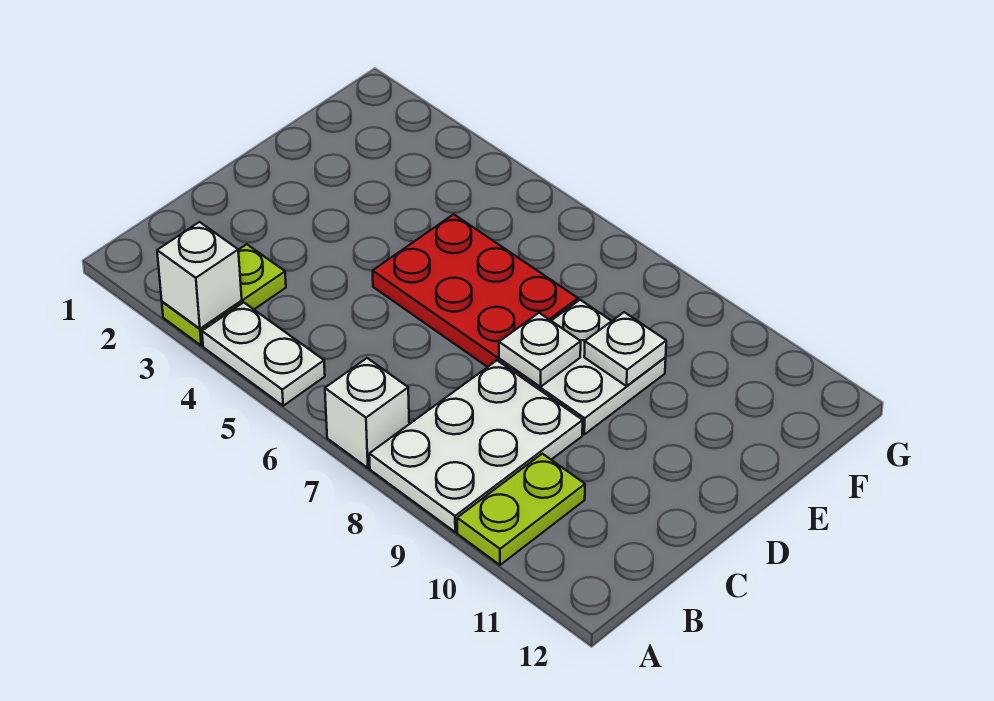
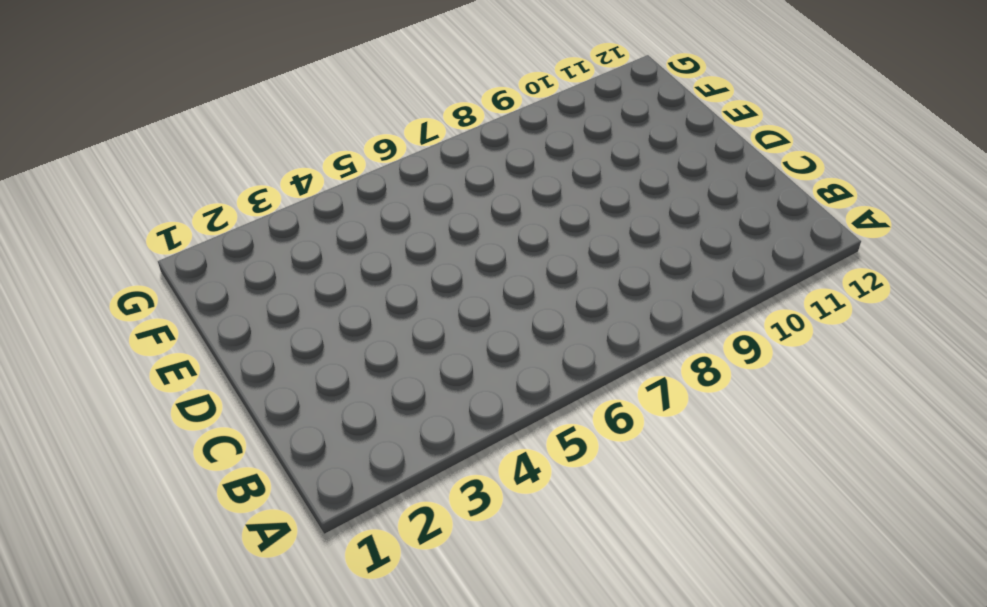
none -> lime 1x2 plate [162,244,286,346]
none -> white 1x2 plate [202,302,325,406]

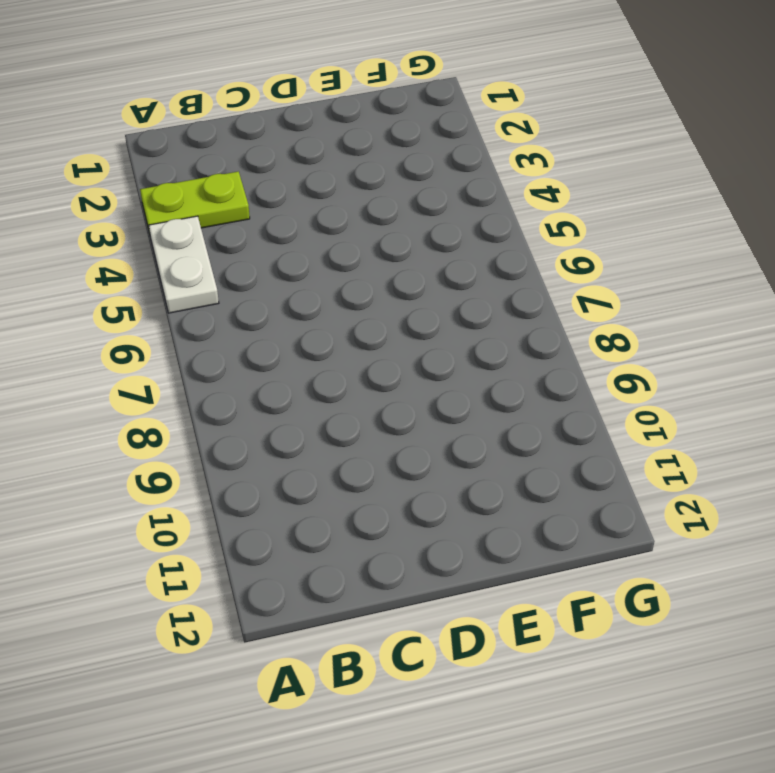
none -> white 1x1 brick [325,358,409,468]
none -> white 2x3 plate [369,361,583,532]

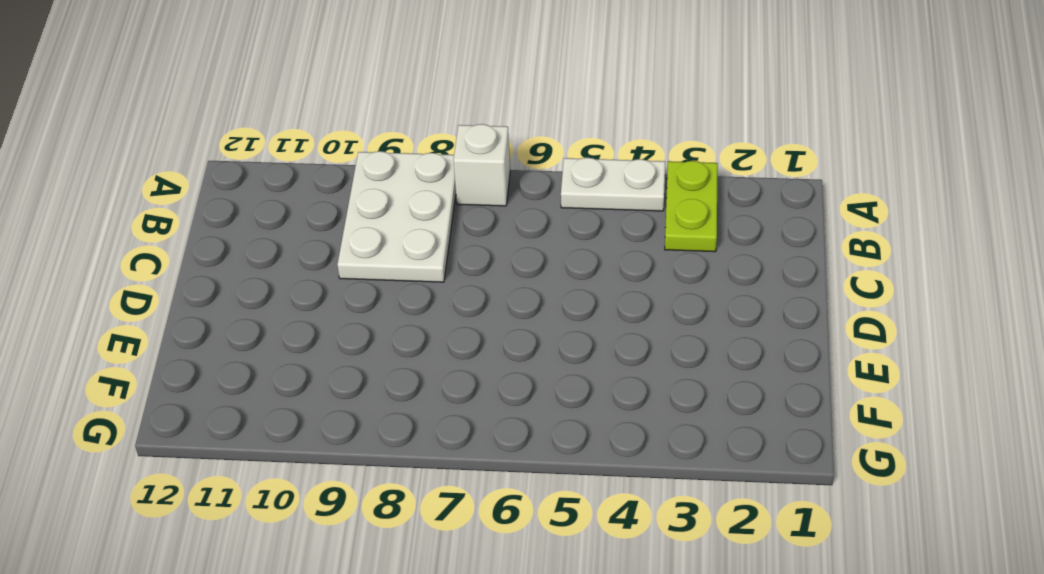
none -> lime 1x2 plate [457,454,585,565]
none -> red 2x3 plate [373,214,578,367]

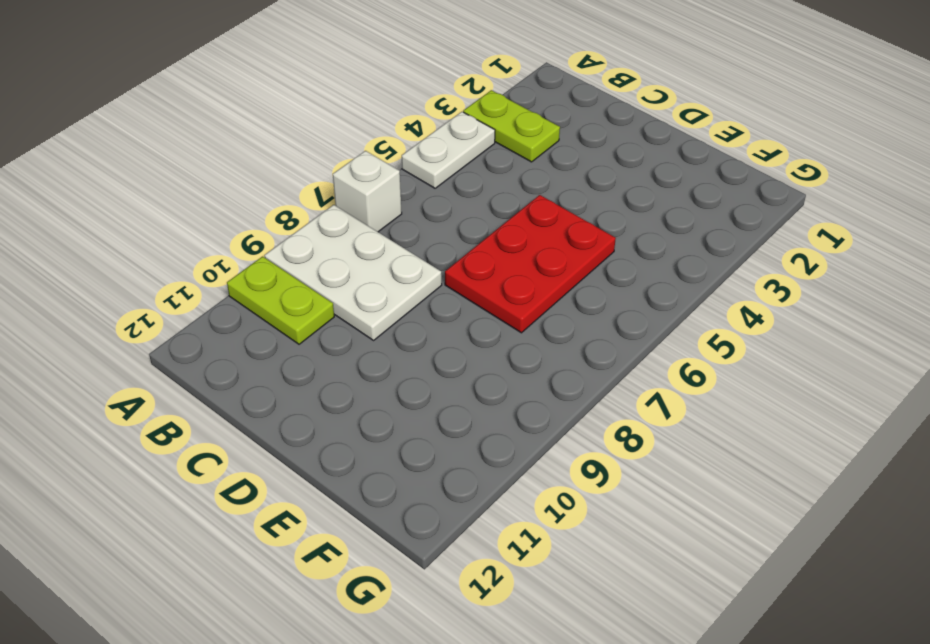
none -> white 2x2 plate [499,300,666,434]
none -> white 1x1 brick [157,222,242,329]

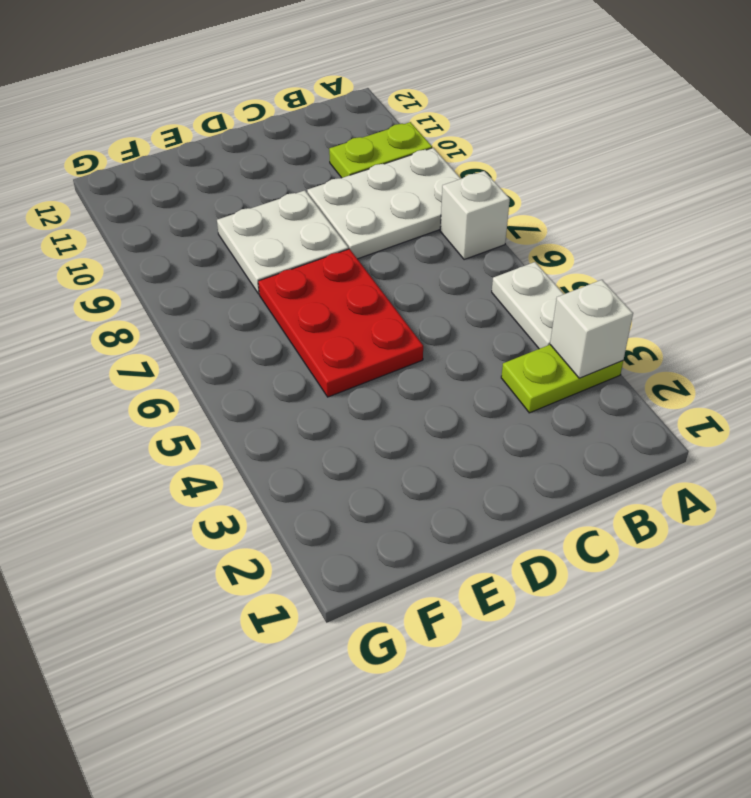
none -> white 1x1 plate [499,313,581,387]
none -> white 1x1 plate [584,312,666,386]

